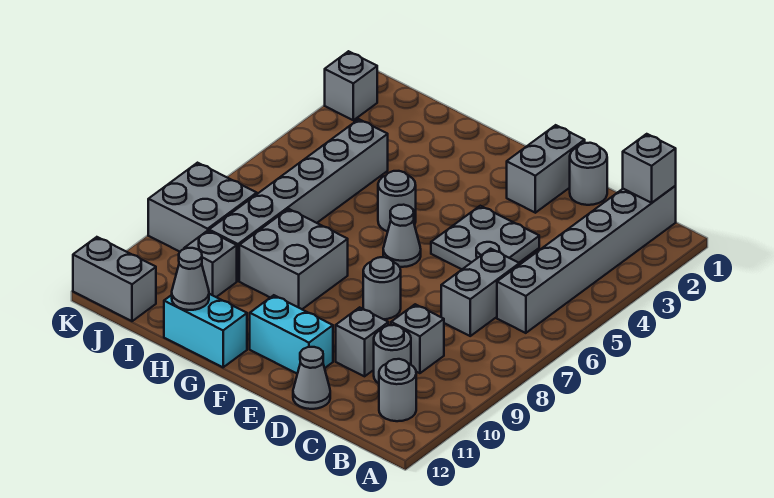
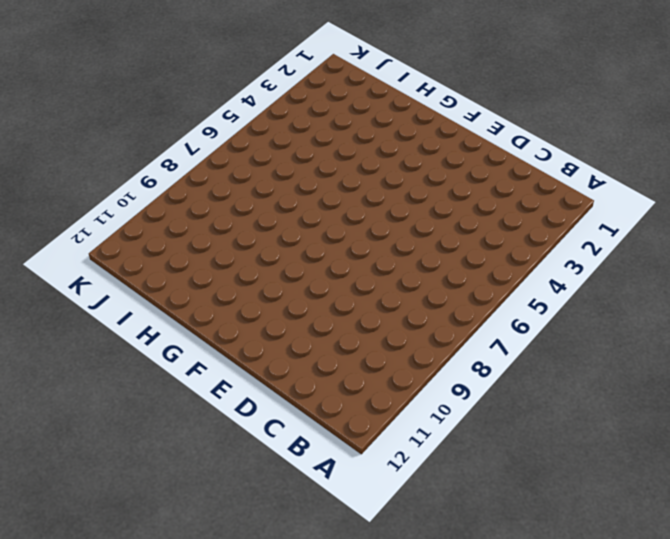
none -> grey 1x6 brick [497,186,676,333]
none -> grey 1x1 round brick [379,359,416,421]
none -> grey 1x2 brick [441,249,519,336]

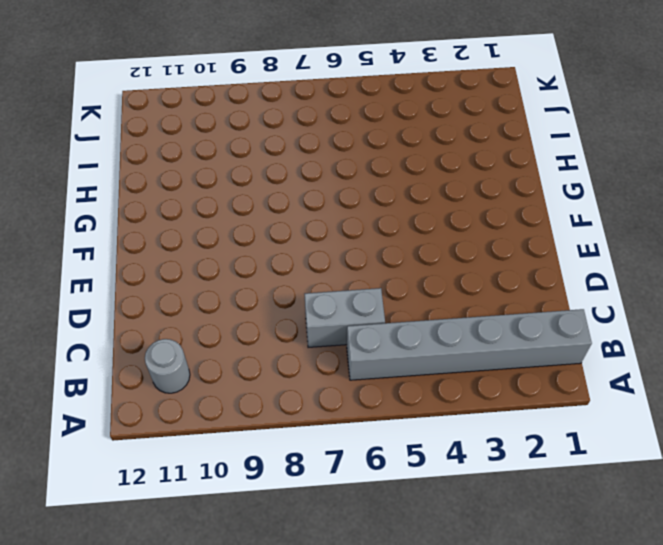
none -> grey 1x1 brick [391,304,444,373]
none -> grey 1x1 round brick [374,325,411,383]
none -> grey 1x1 round brick [570,143,607,205]

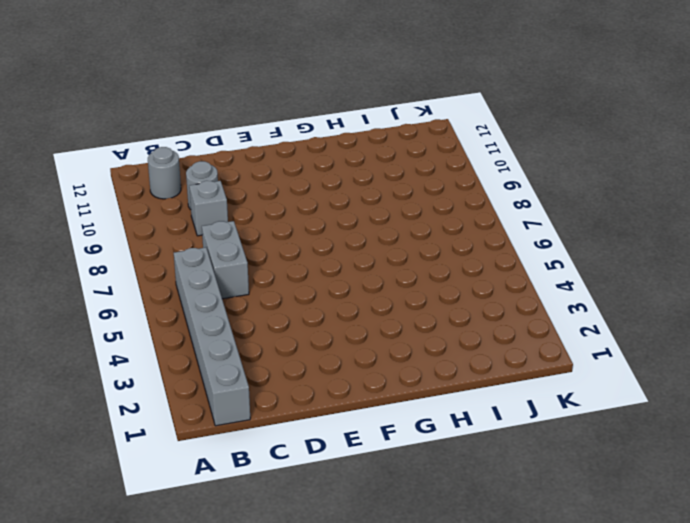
none -> grey 1x1 round brick [570,143,607,205]
none -> grey 2x2 plate [431,206,539,269]
none -> grey 1x1 brick [336,307,388,376]

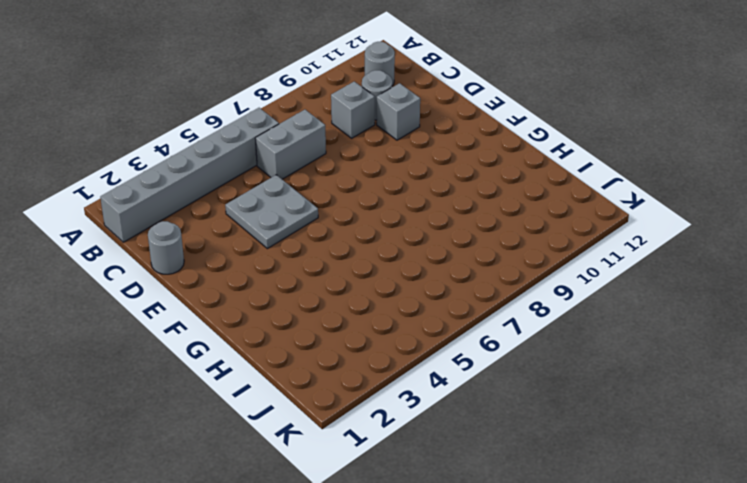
none -> grey 1x1 cone [293,347,330,409]
none -> grey 1x2 brick [507,125,585,213]
none -> grey 1x1 round brick [363,257,401,319]

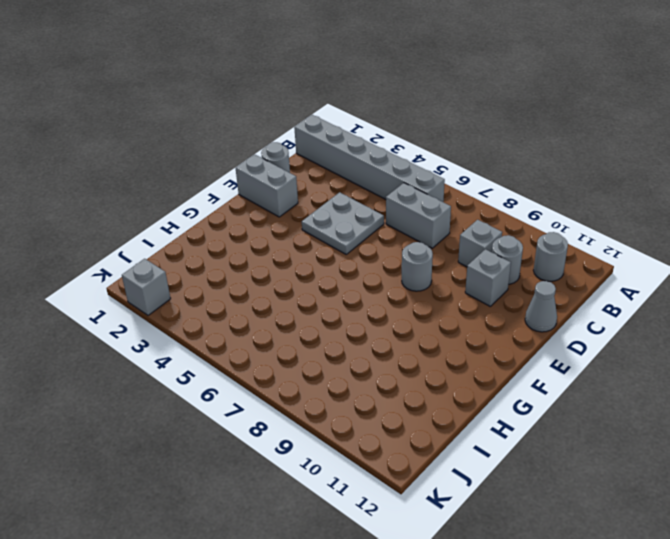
none -> cyan 1x2 brick [250,295,333,374]
none -> grey 1x1 cone [383,205,421,267]
none -> grey 1x1 round brick [378,171,416,231]

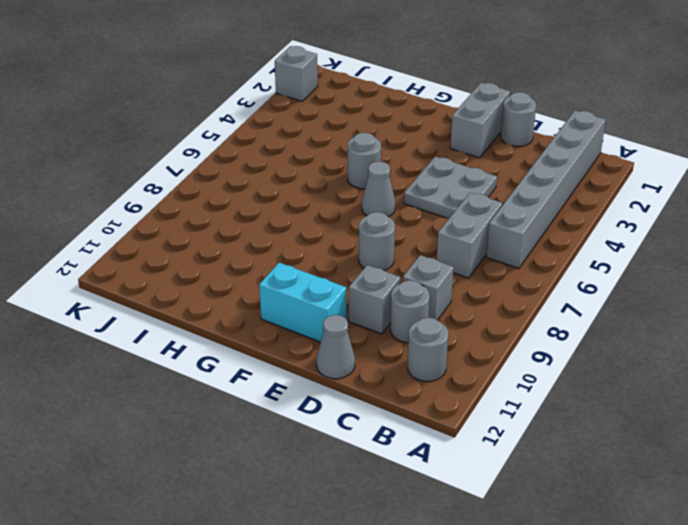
none -> grey 2x2 brick [239,209,348,309]
none -> cyan 1x2 brick [164,294,247,367]
none -> grey 1x6 brick [209,119,388,281]

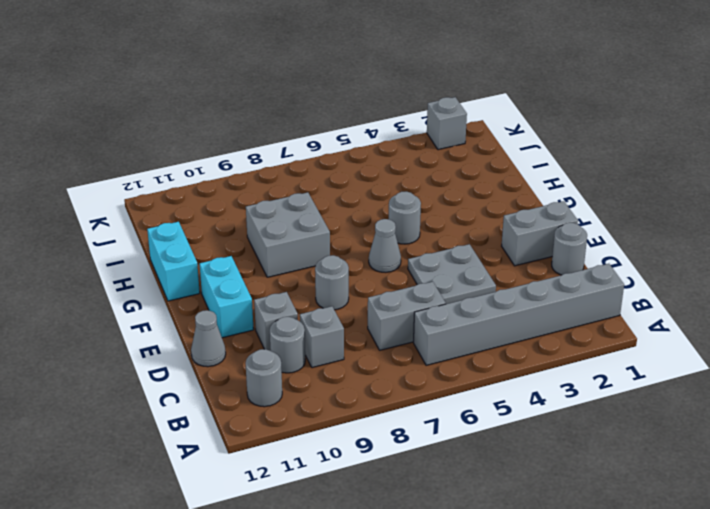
none -> grey 1x6 brick [209,119,388,281]
none -> grey 1x1 brick [184,231,237,297]
none -> grey 2x2 brick [148,163,257,252]

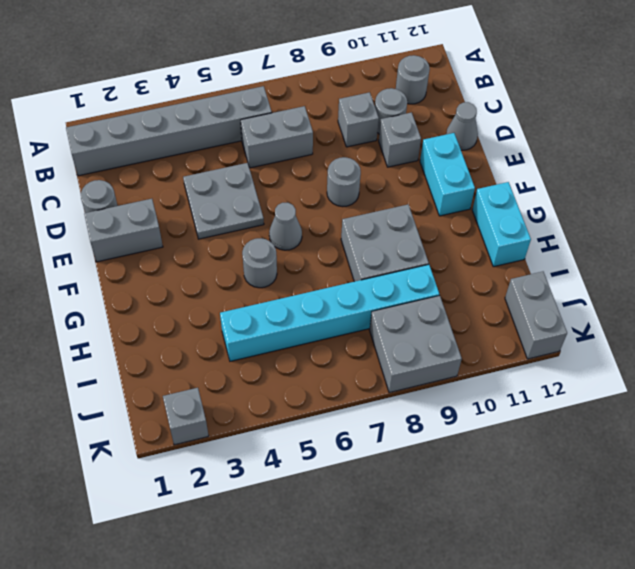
cyan 1x6 brick [220,265,439,361] -> grey 1x6 brick [209,119,388,281]
none -> grey 1x1 brick [184,231,237,297]
none -> grey 1x1 brick [623,134,676,203]
none -> grey 1x1 cone [172,248,209,310]

